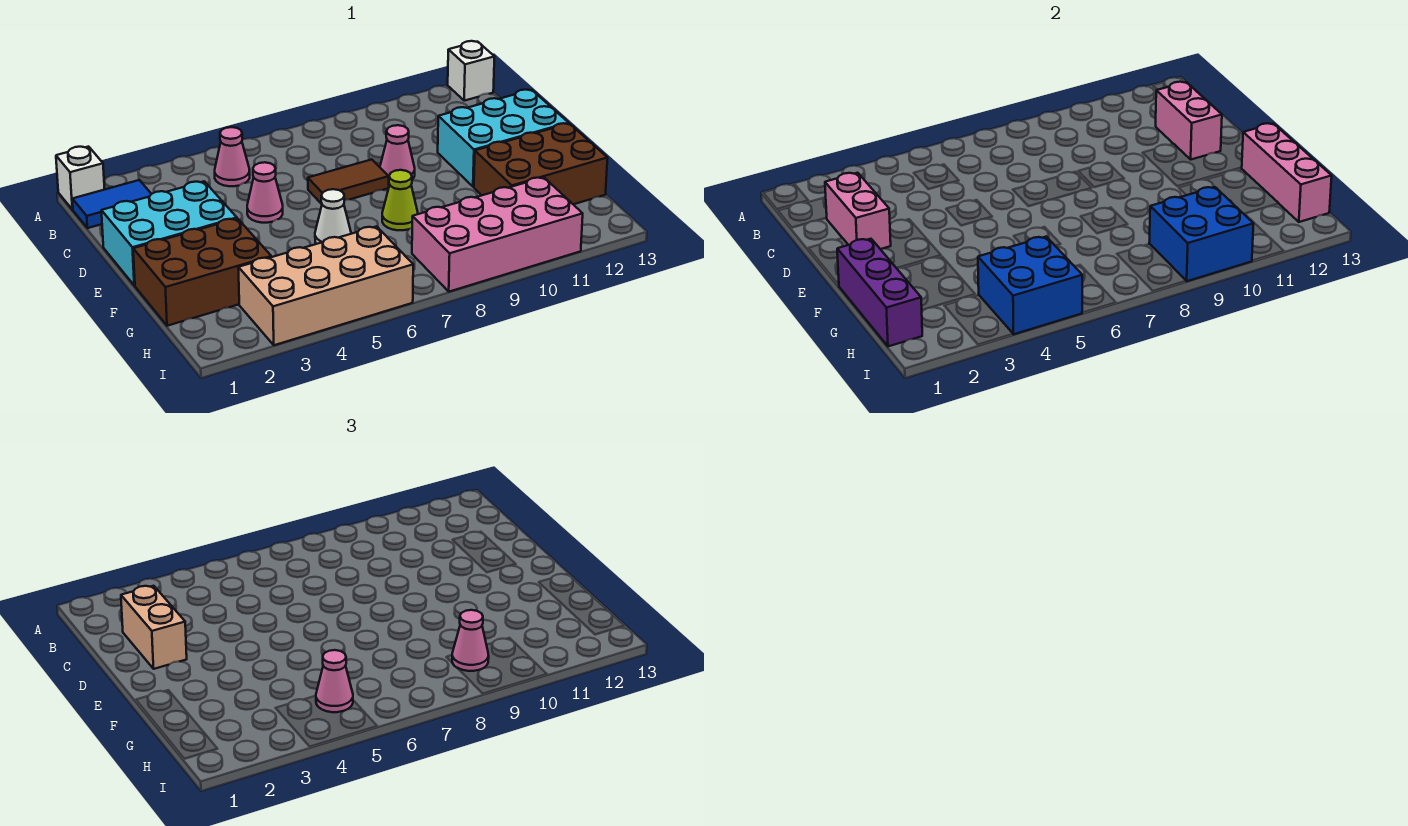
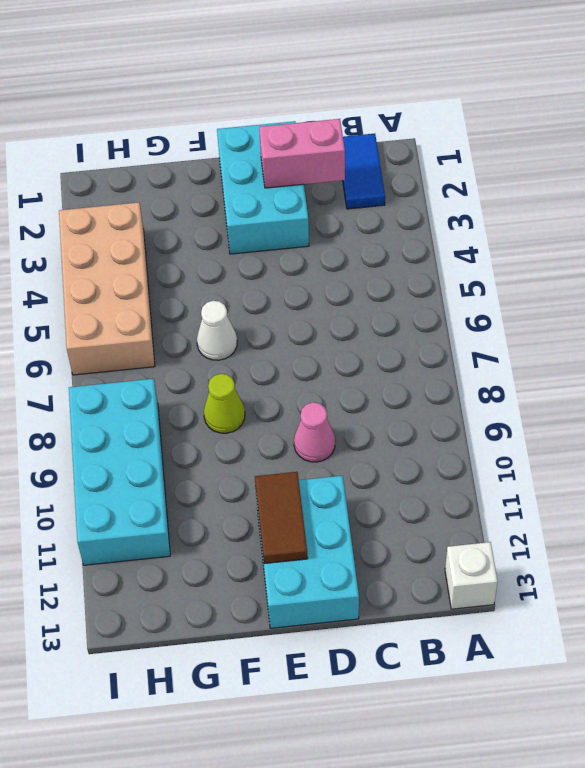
brown 1x2 tile [255,472,308,564] -> brown 1x2 tile moved to [308,160,389,204]
cyan 2x4 brick [69,379,170,565] -> pink 2x4 brick [412,177,583,292]
none -> white 1x1 brick [56,147,105,210]
none -> pink 1x1 cone [215,127,250,186]
none -> pink 1x1 cone [247,162,283,223]

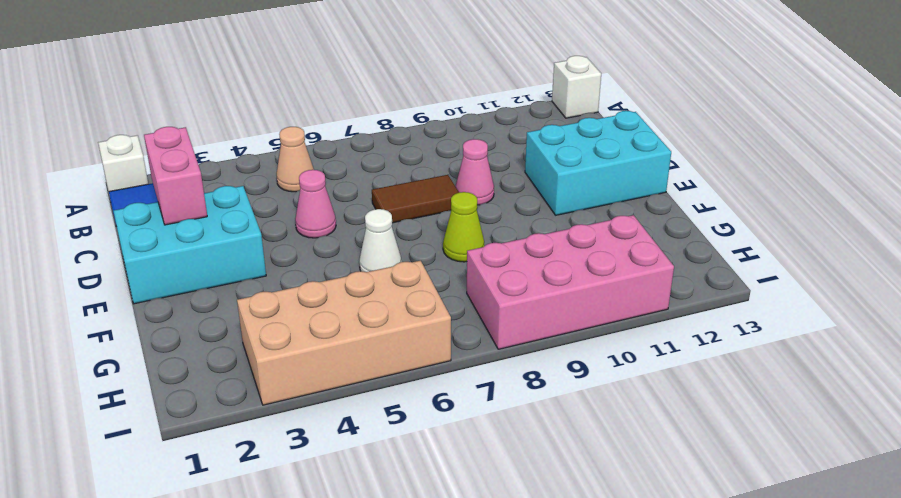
tan 1x1 cone [276,127,314,192] -> pink 1x1 cone [215,127,250,186]
none -> brown 2x3 brick [133,219,271,326]
none -> brown 2x3 brick [474,123,608,204]
none -> pink 1x2 brick [1156,82,1222,159]

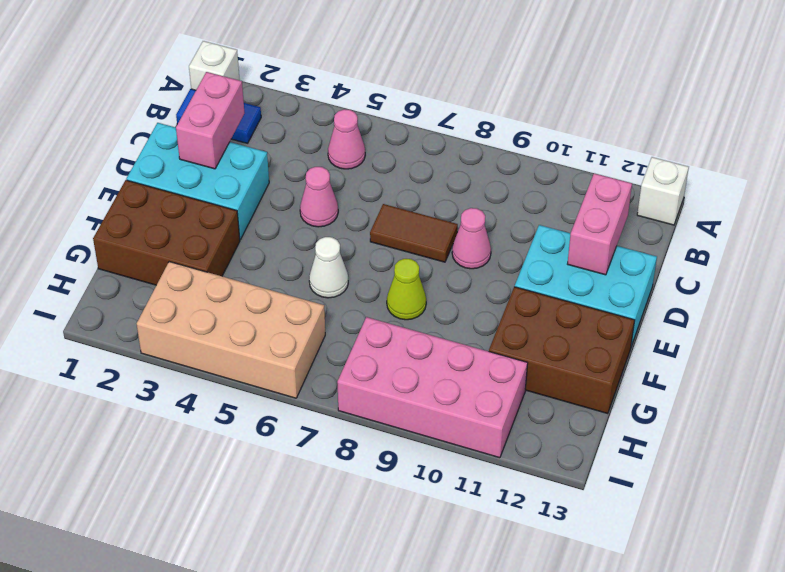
none -> purple 1x3 brick [837,239,922,346]
none -> pink 1x3 brick [1241,123,1332,222]
none -> blue 2x2 brick [978,237,1082,334]

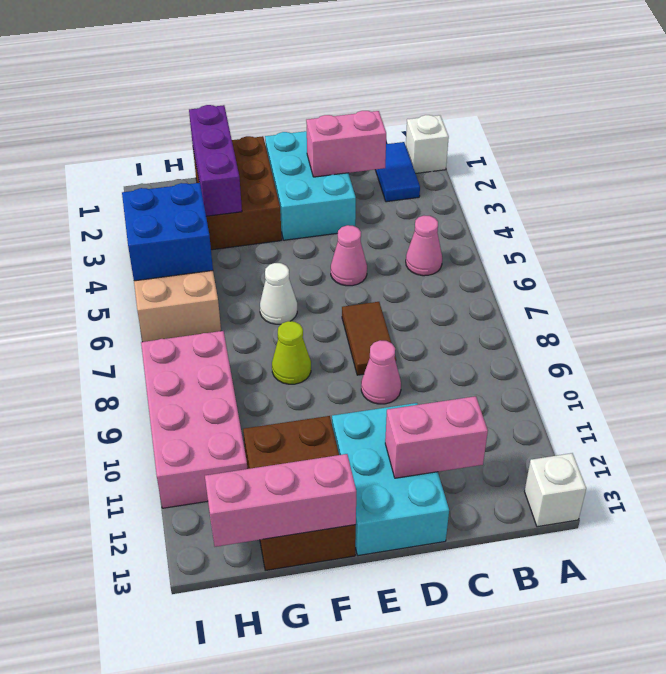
purple 1x3 brick [189,105,242,216] -> purple 1x3 brick turned to [837,239,922,346]
none -> blue 2x2 brick [1149,187,1254,281]
none -> tan 1x2 brick [121,586,187,669]
none -> pink 1x1 cone [316,650,353,712]

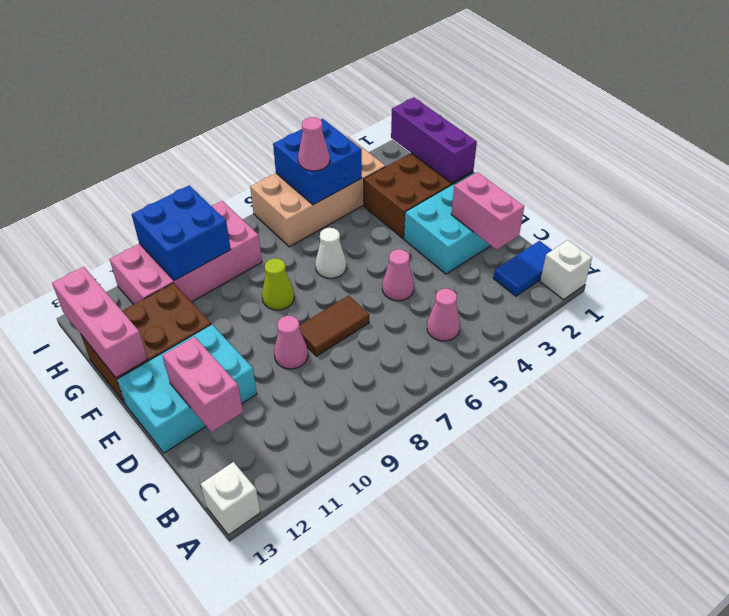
none -> tan 1x2 brick [121,586,187,669]
none -> pink 1x1 cone [452,610,489,671]

